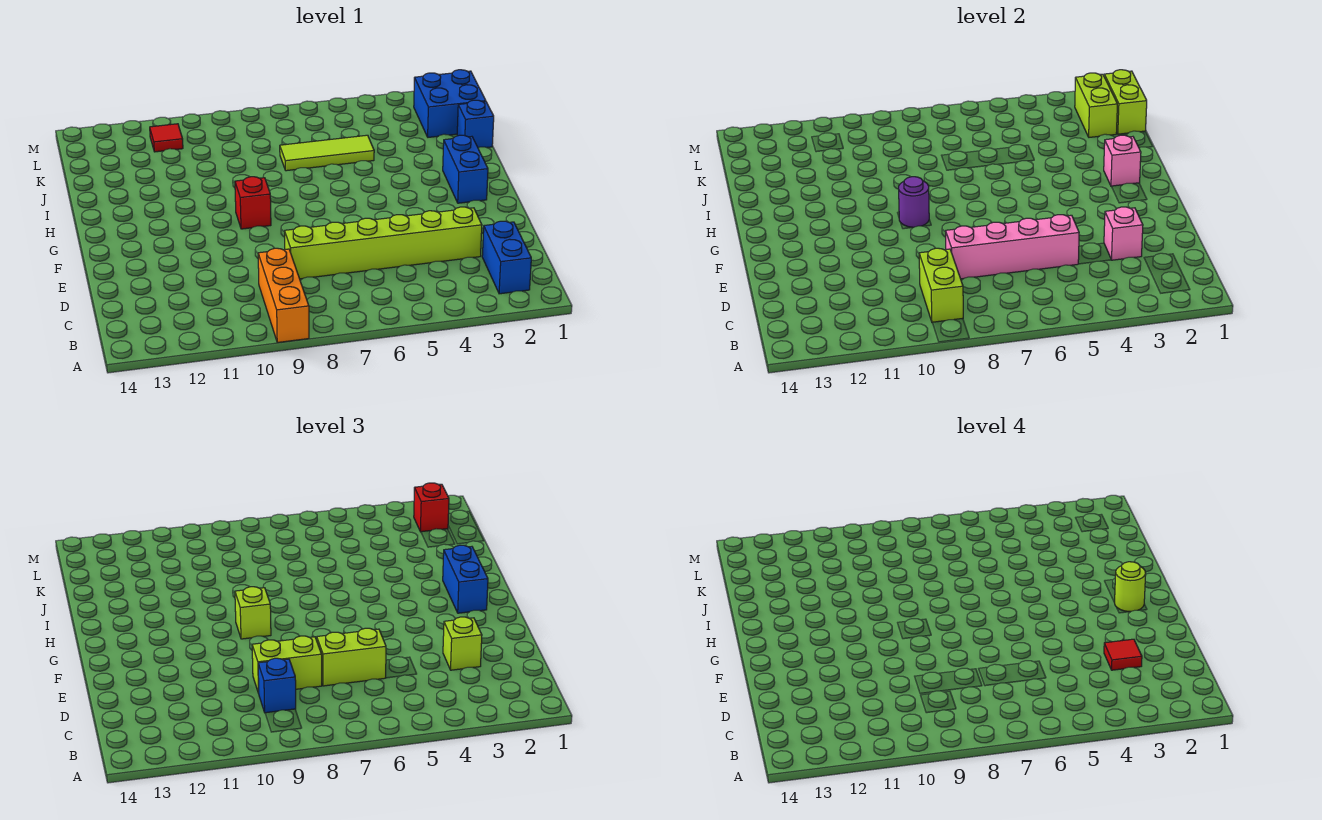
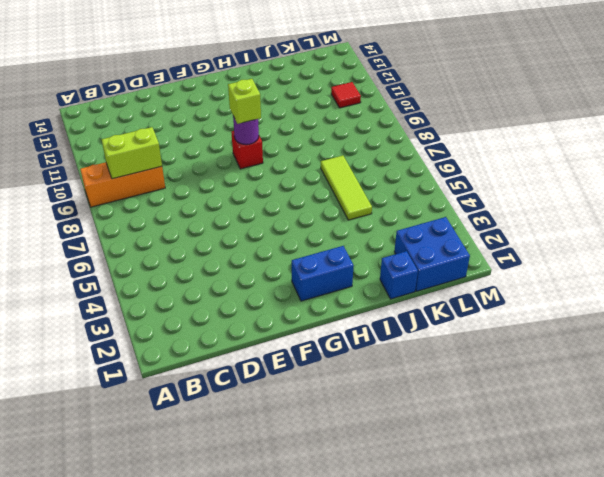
none -> blue 1x2 brick [482,221,531,294]
none -> lime 1x6 brick [285,207,482,279]
none -> pink 1x1 brick [1104,207,1143,260]

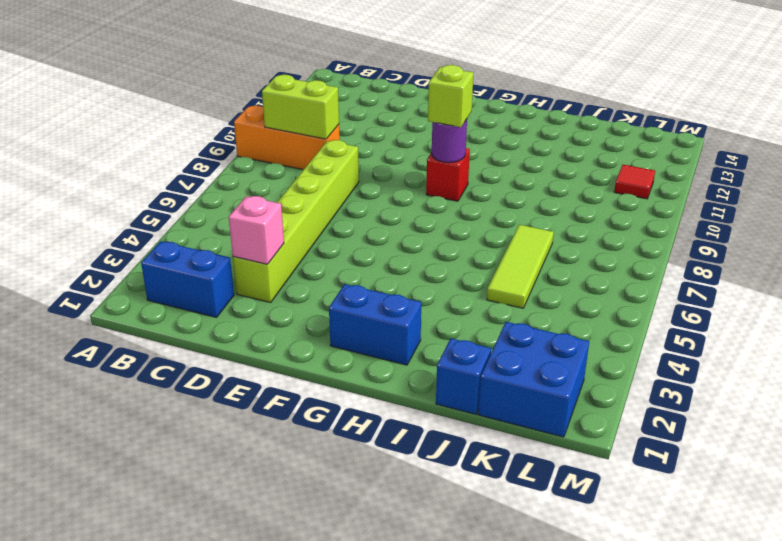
none -> pink 1x4 brick [946,215,1079,279]
none -> pink 1x1 brick [1104,135,1141,186]
none -> lime 1x2 brick [1104,70,1147,134]

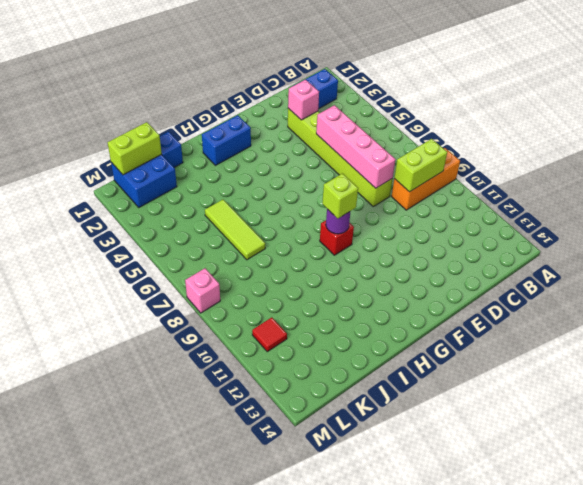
pink 1x1 brick [185,268,220,313] -> pink 1x1 brick moved to [1104,135,1141,186]
none -> lime 1x2 brick [1075,73,1117,137]
none -> blue 1x1 brick [258,658,296,713]
none -> lime 1x1 brick [443,617,482,670]

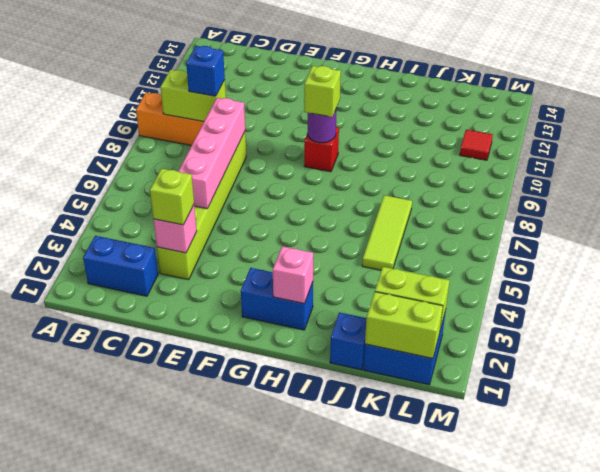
none -> lime 1x2 brick [317,628,386,686]
none -> lime 1x2 brick [252,636,322,693]
none -> blue 1x2 brick [443,545,488,613]

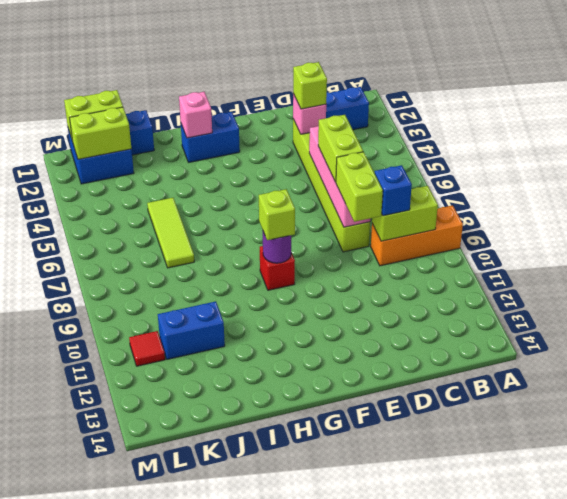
blue 1x2 brick [158,301,225,359] -> blue 1x2 brick moved to [443,545,488,613]
none -> red 1x1 brick [414,483,449,532]
none -> red 1x1 tile [1104,639,1142,670]
none -> lime 1x1 round brick [1114,562,1146,612]

